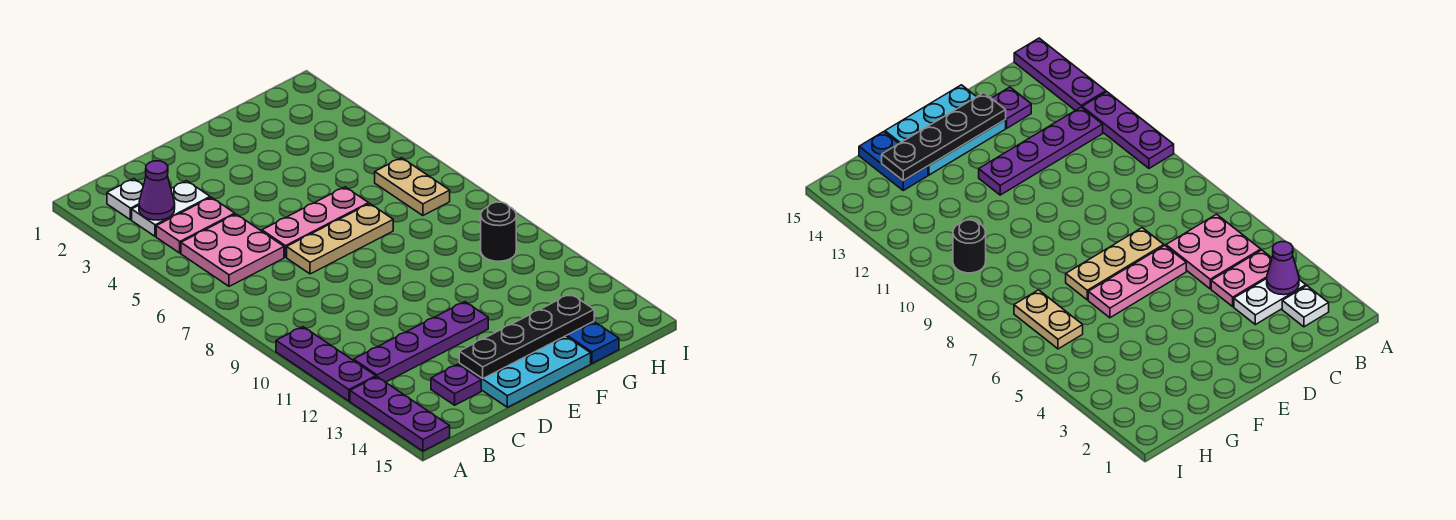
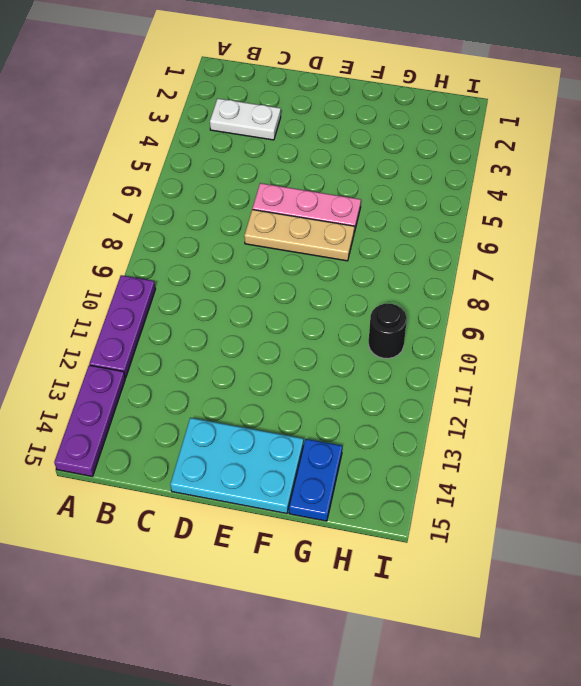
none -> white 1x1 plate [107,179,144,220]
none -> pink 1x2 plate [156,197,235,253]
none -> pink 2x2 plate [181,214,284,286]

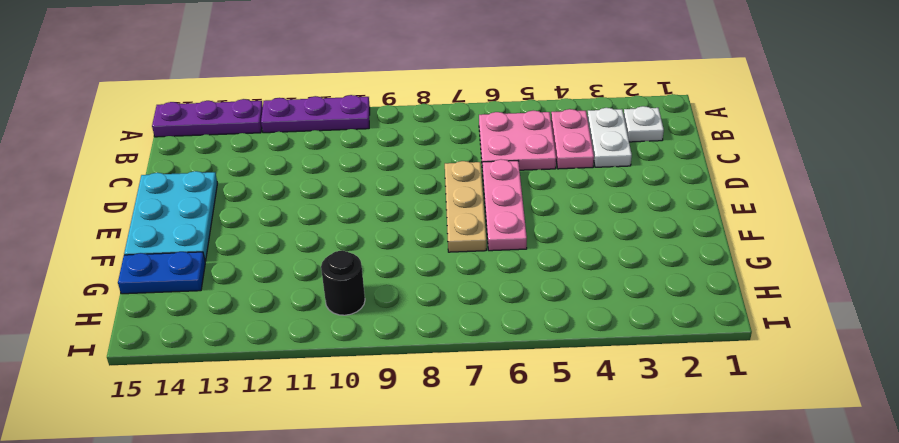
none -> purple 1x4 plate [354,302,488,382]
none -> purple 1x1 plate [431,364,481,405]
none -> tan 1x2 plate [375,158,450,216]

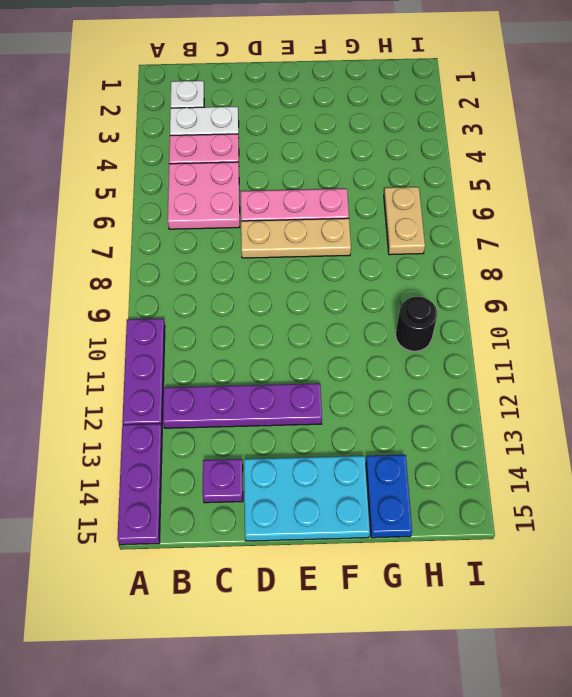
none -> purple 1x1 cone [139,161,175,220]
none -> black 1x4 plate [459,294,594,379]

